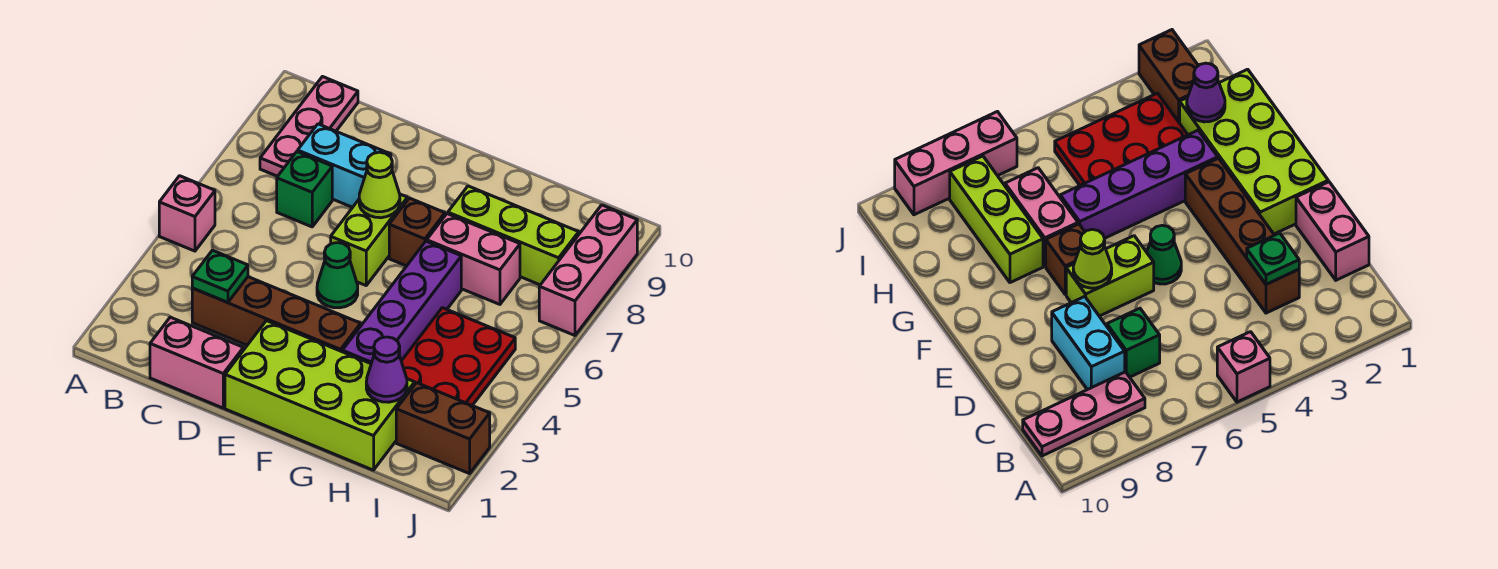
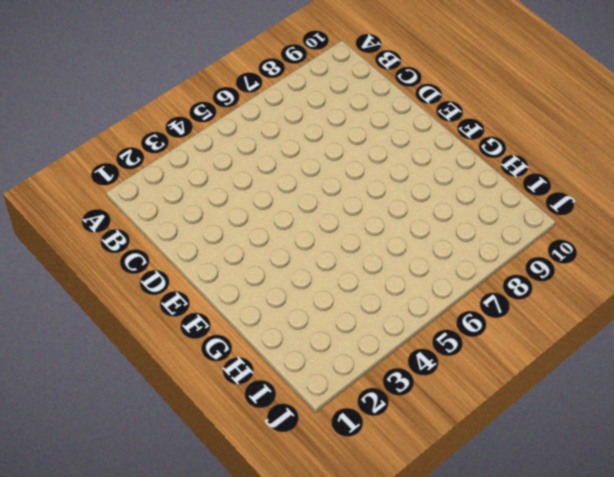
none -> pink 1x1 brick [159,176,215,251]
none -> pink 1x3 plate [260,77,358,176]
none -> pink 1x2 brick [150,317,243,408]

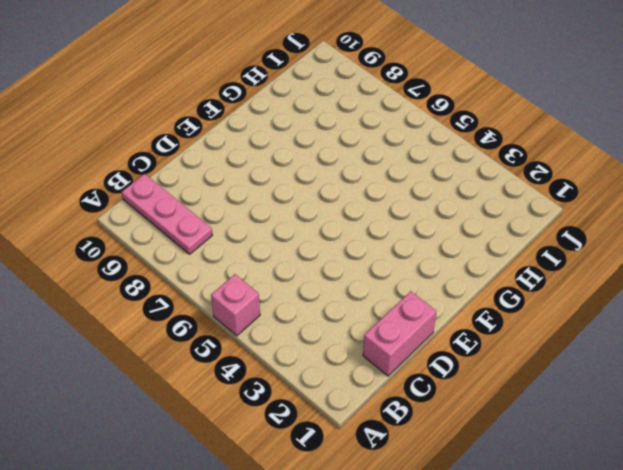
none -> brown 1x4 brick [192,277,361,352]
none -> green 1x1 brick [277,152,332,227]
none -> cyan 1x2 brick [298,124,391,207]

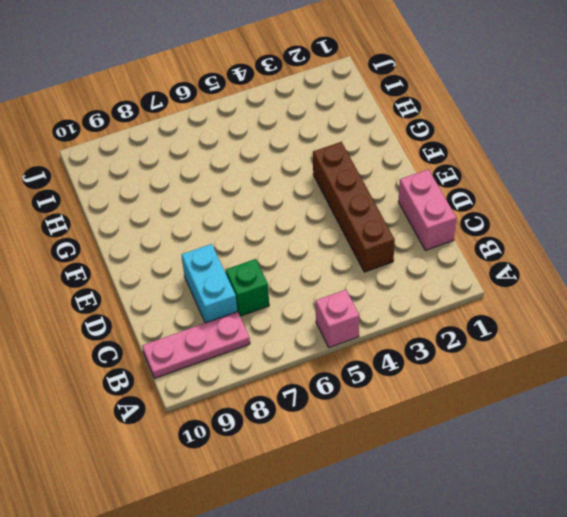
none -> lime 2x4 brick [225,321,415,470]
none -> green 1x1 cone [317,243,358,308]
none -> lime 1x2 brick [331,194,407,285]

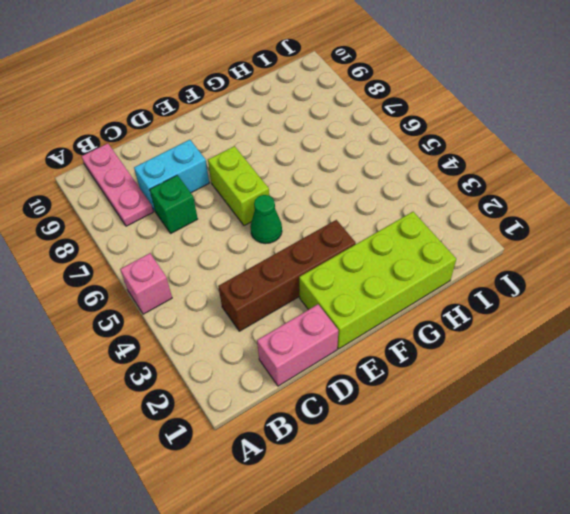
none -> brown 1x1 brick [389,198,445,266]
none -> purple 1x4 brick [342,241,461,364]
none -> pink 1x2 brick [427,214,520,304]

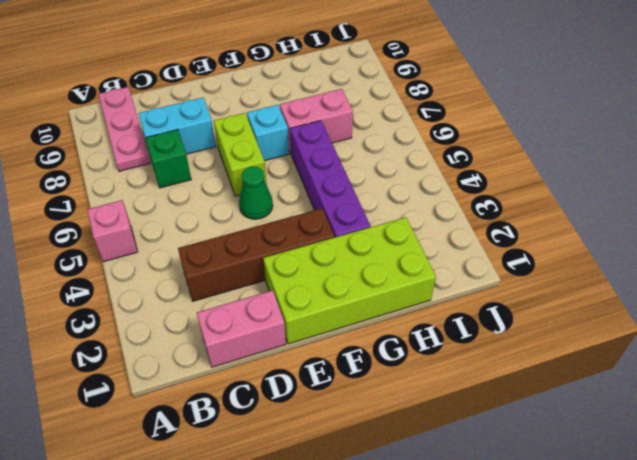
cyan 1x1 brick [247,105,289,161] -> brown 1x1 brick [389,198,445,266]
none -> lime 1x3 brick [448,186,579,285]
none -> red 2x3 plate [401,308,515,405]
none -> brown 1x2 brick [396,383,490,474]

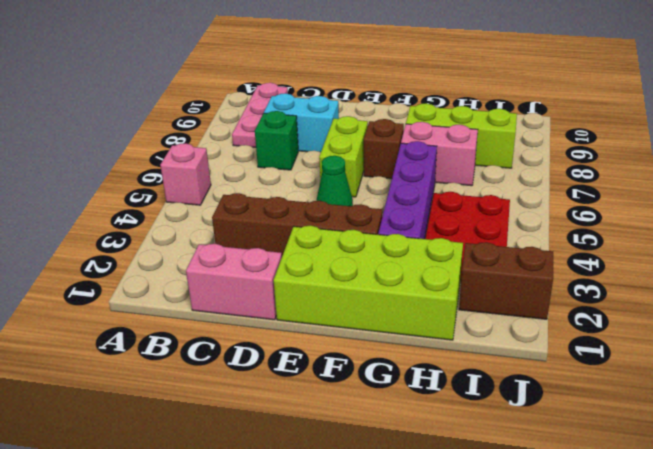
none -> pink 1x3 brick [539,205,637,335]
none -> green 1x1 plate [192,250,248,303]
none -> lime 1x1 cone [359,152,400,218]

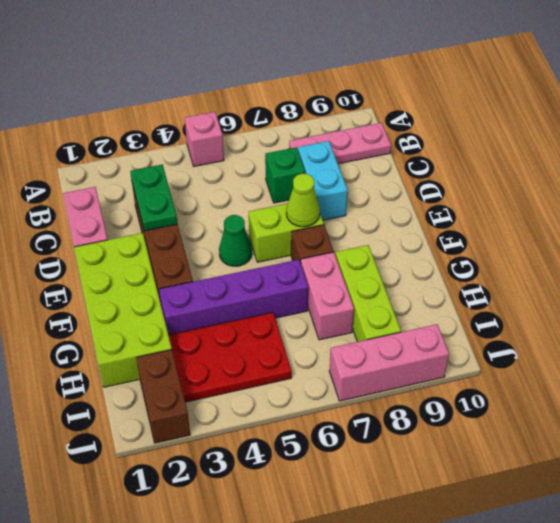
green 1x2 plate [130,164,177,231] -> green 1x1 plate [192,250,248,303]
none -> purple 1x1 cone [366,337,407,402]

